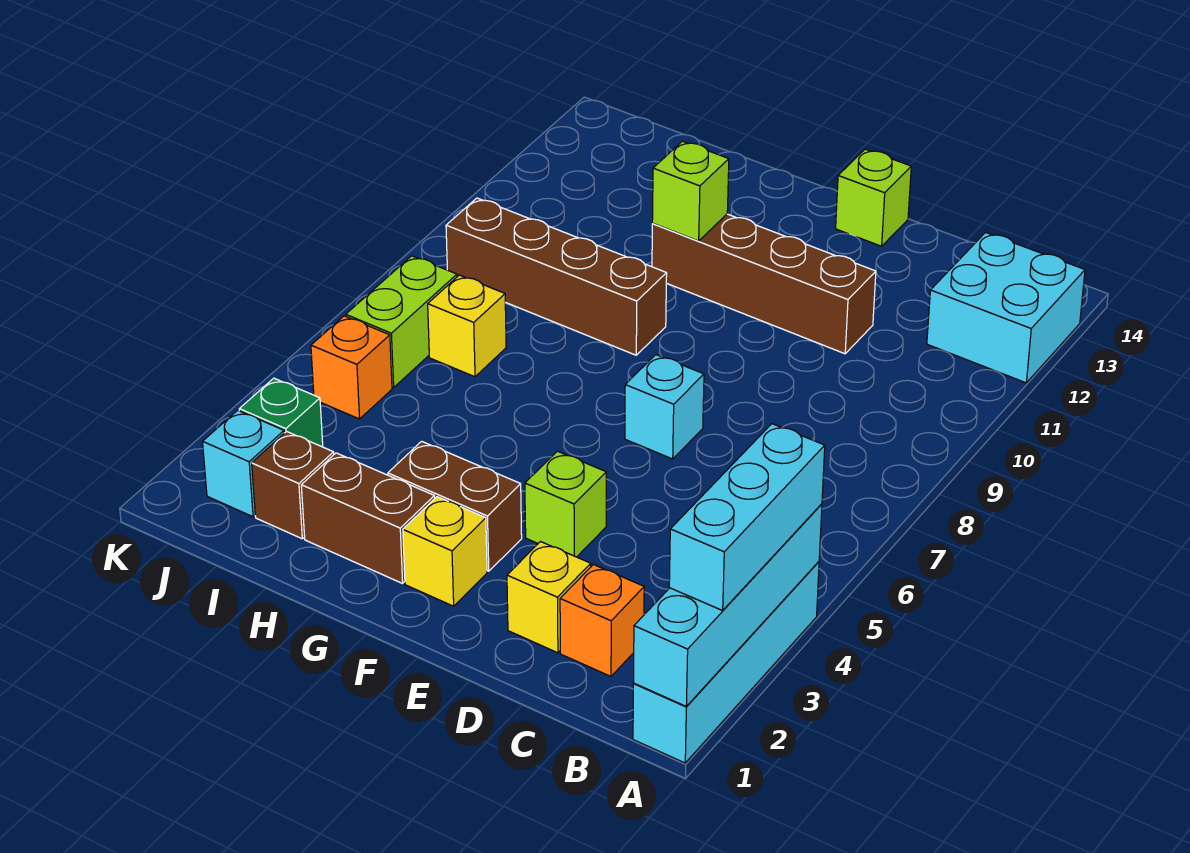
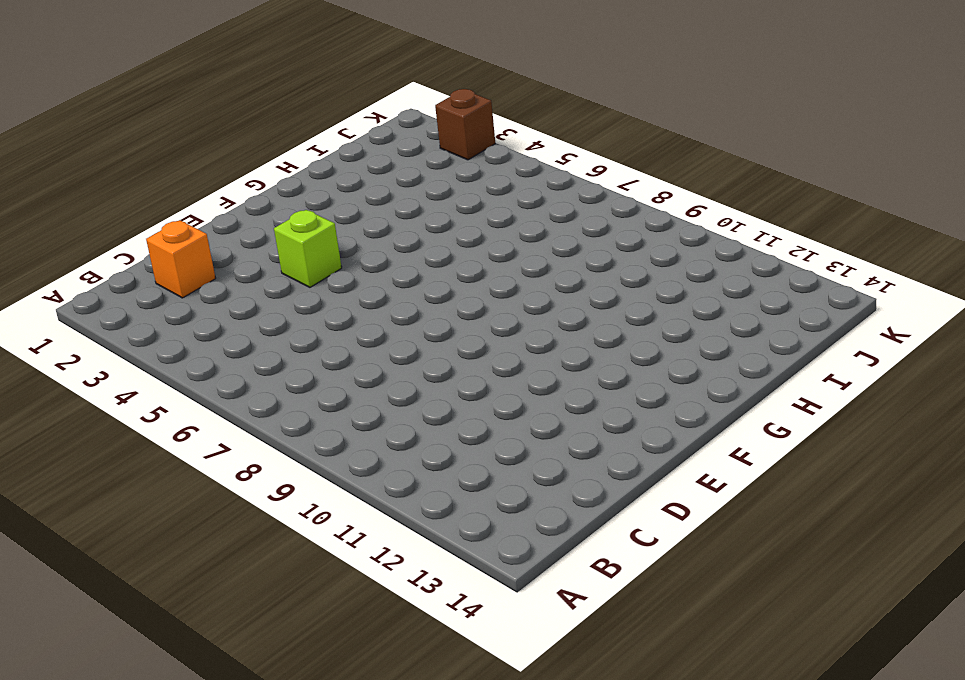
brown 1x1 brick [435,89,495,160] -> brown 1x1 brick moved to [252,432,334,539]
none -> cyan 1x4 brick [633,562,819,763]
none -> cyan 2x2 brick [927,232,1085,383]
none -> yellow 1x1 brick [507,542,591,653]

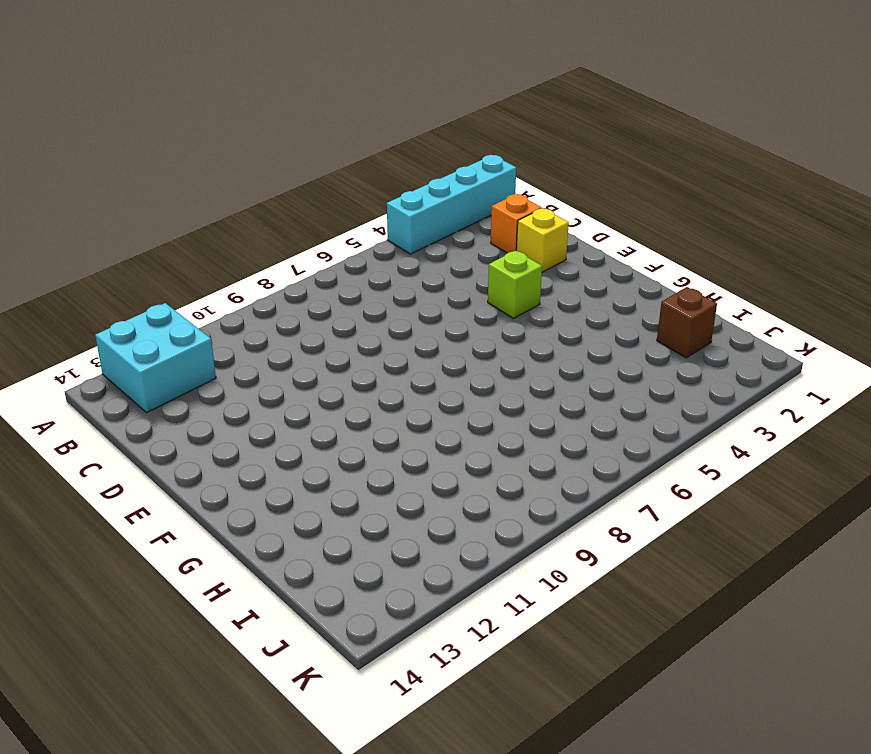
none -> brown 1x4 brick [652,214,876,354]
none -> cyan 1x1 brick [625,355,704,459]
none -> lime 1x1 brick [836,149,911,246]

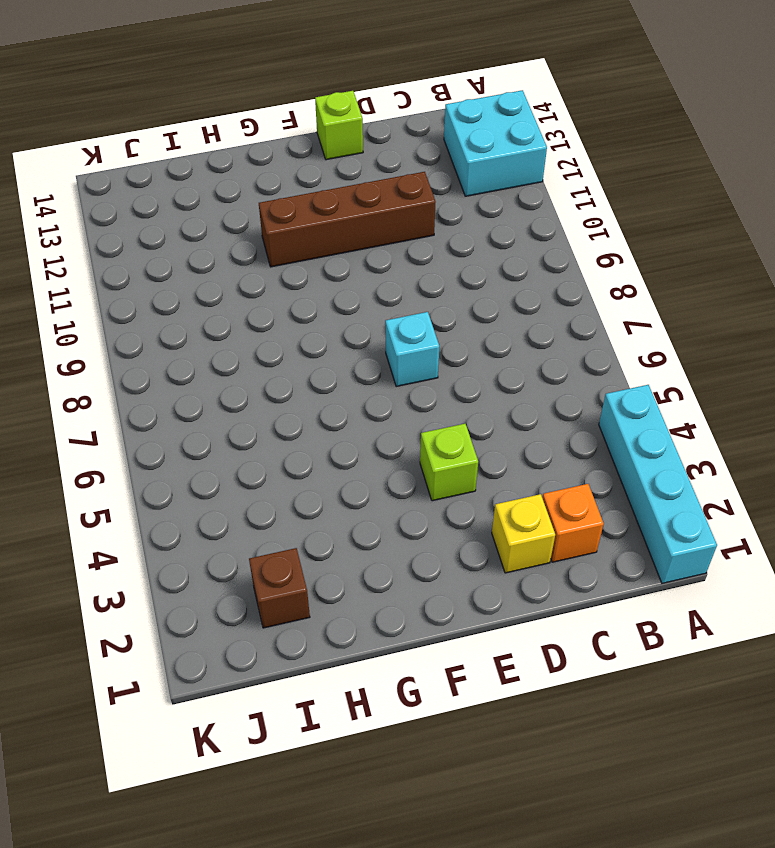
none -> yellow 1x1 brick [403,497,487,606]
none -> brown 1x2 brick [388,441,522,571]
none -> brown 1x2 brick [301,453,435,583]

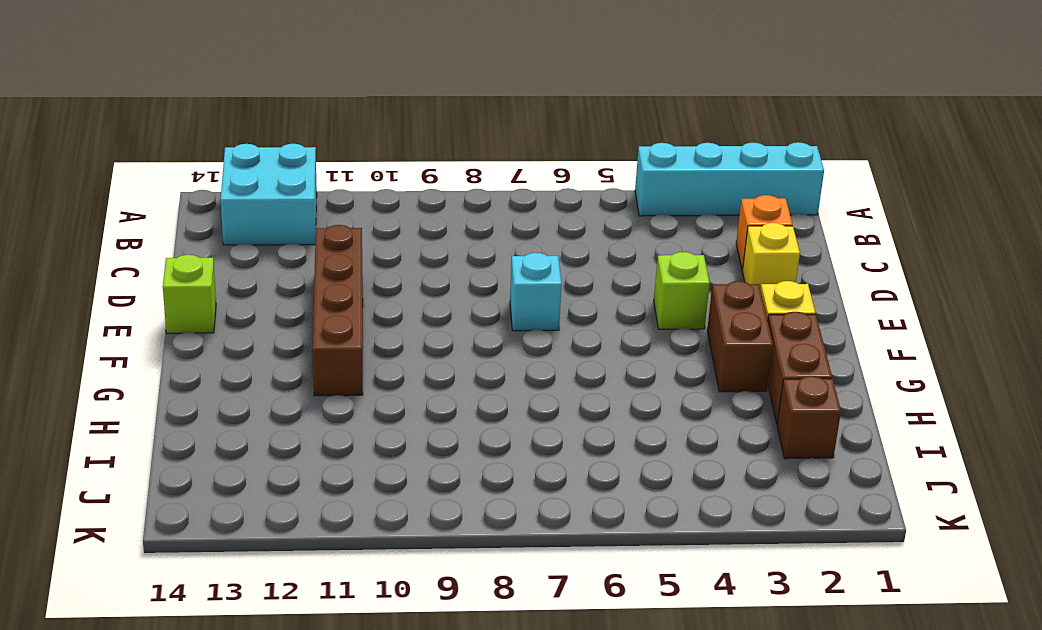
none -> brown 1x4 brick [446,198,667,355]
none -> yellow 1x1 brick [428,275,506,377]
none -> cyan 1x1 brick [203,410,284,517]

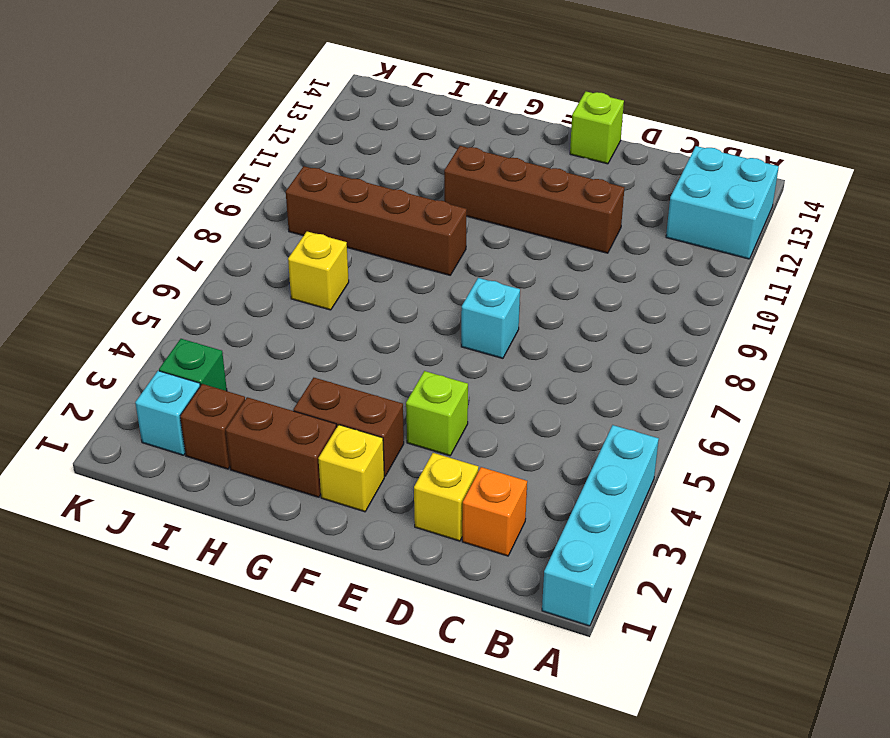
none -> orange 1x1 brick [311,316,392,419]
none -> lime 1x2 brick [346,256,457,388]
none -> cyan 1x4 brick [633,504,822,707]

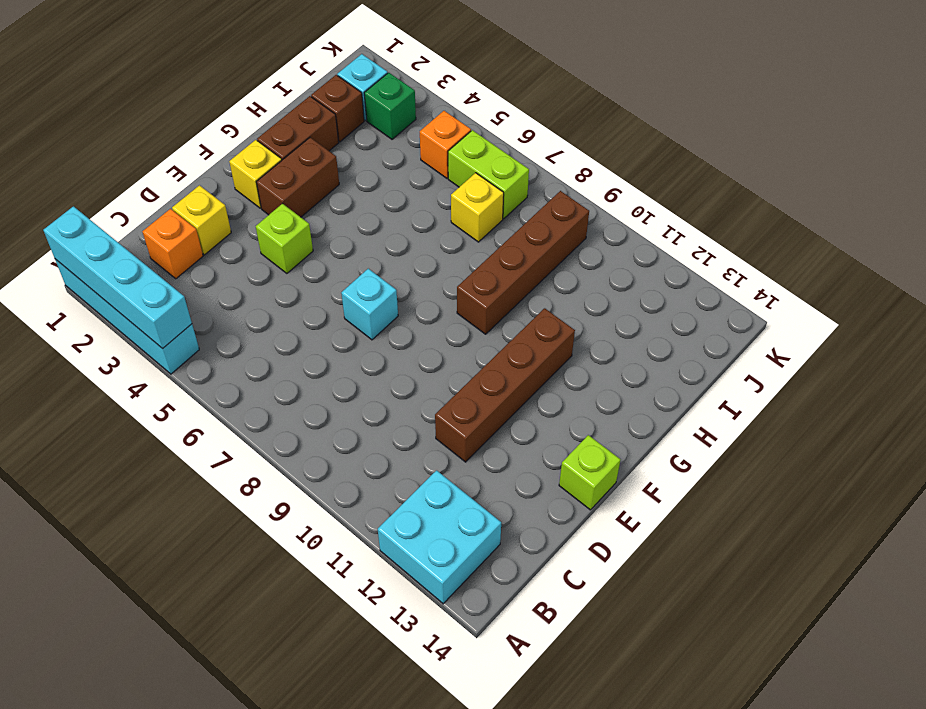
none -> lime 1x1 brick [652,141,729,241]
none -> cyan 1x3 brick [669,424,825,610]

